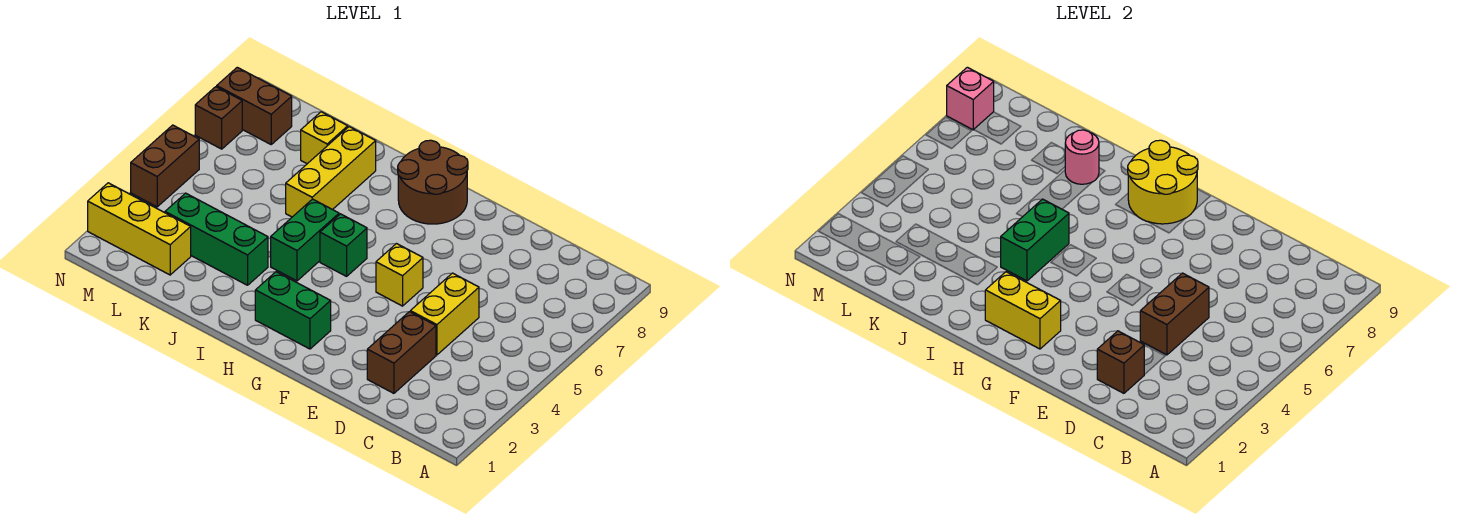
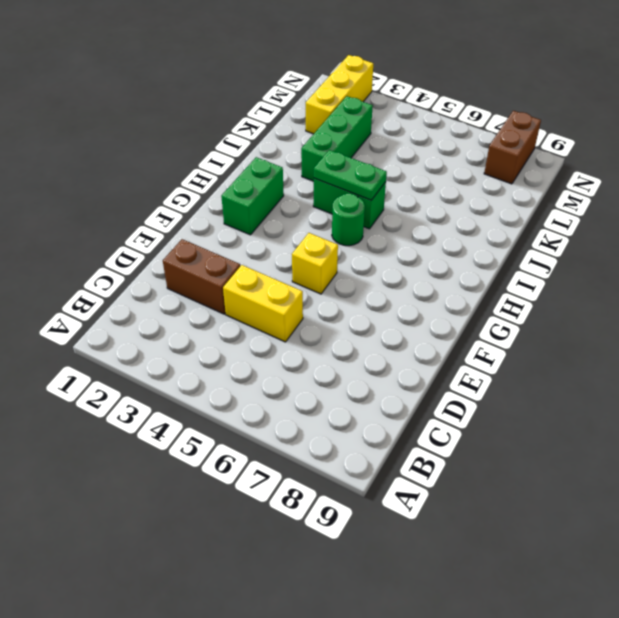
green 1x1 round brick [332,194,365,246] -> green 1x1 brick [320,214,367,276]
green 1x2 plate [314,150,387,200] -> green 1x2 brick [1001,199,1069,281]
none -> brown 2x2 round brick [398,140,468,224]
none -> yellow 1x3 brick [286,127,376,217]
none -> yellow 1x1 brick [301,112,348,164]

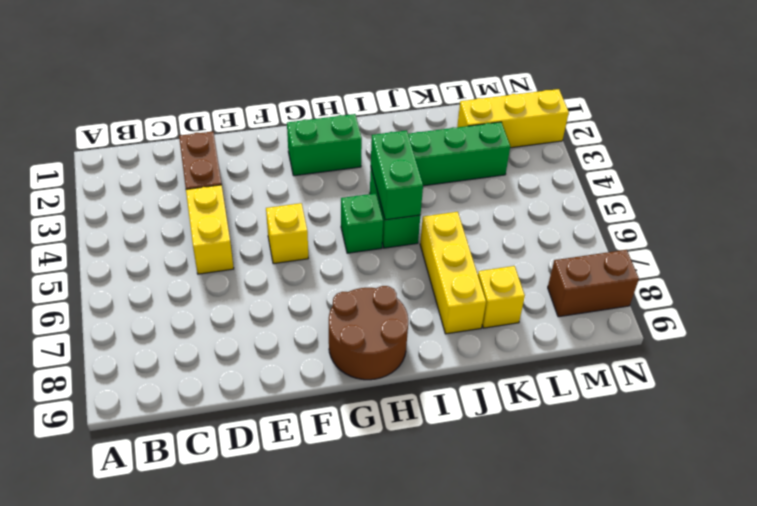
none -> brown 1x2 brick [131,125,199,207]
none -> brown 1x1 brick [195,87,242,149]
none -> brown 1x1 brick [1097,331,1144,393]

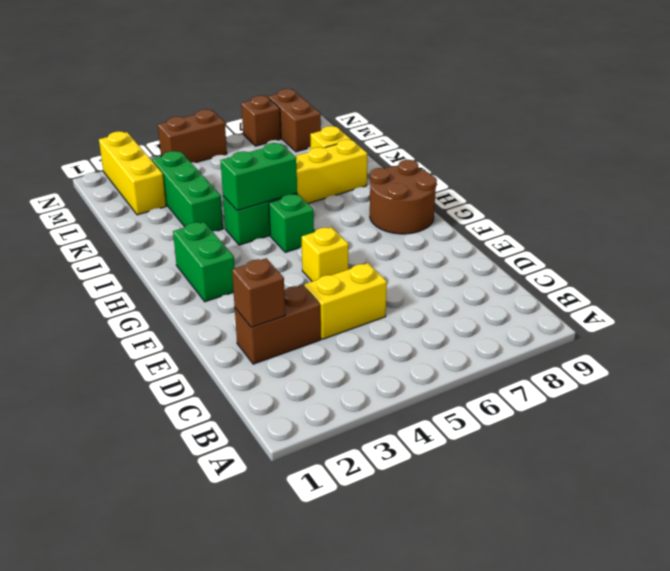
none -> brown 1x2 brick [1140,273,1209,355]
none -> yellow 1x2 brick [985,272,1061,349]
none -> yellow 2x2 round brick [1128,140,1198,224]

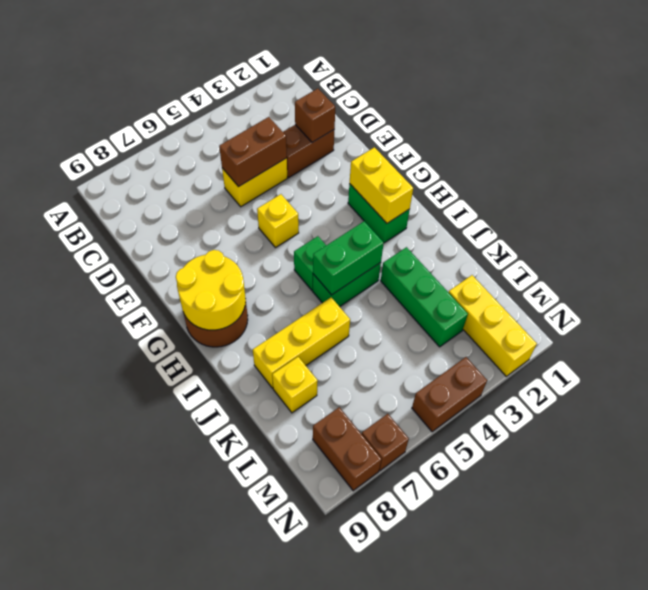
none -> pink 1x1 round brick [1065,130,1099,184]
none -> pink 1x1 brick [947,67,994,130]

